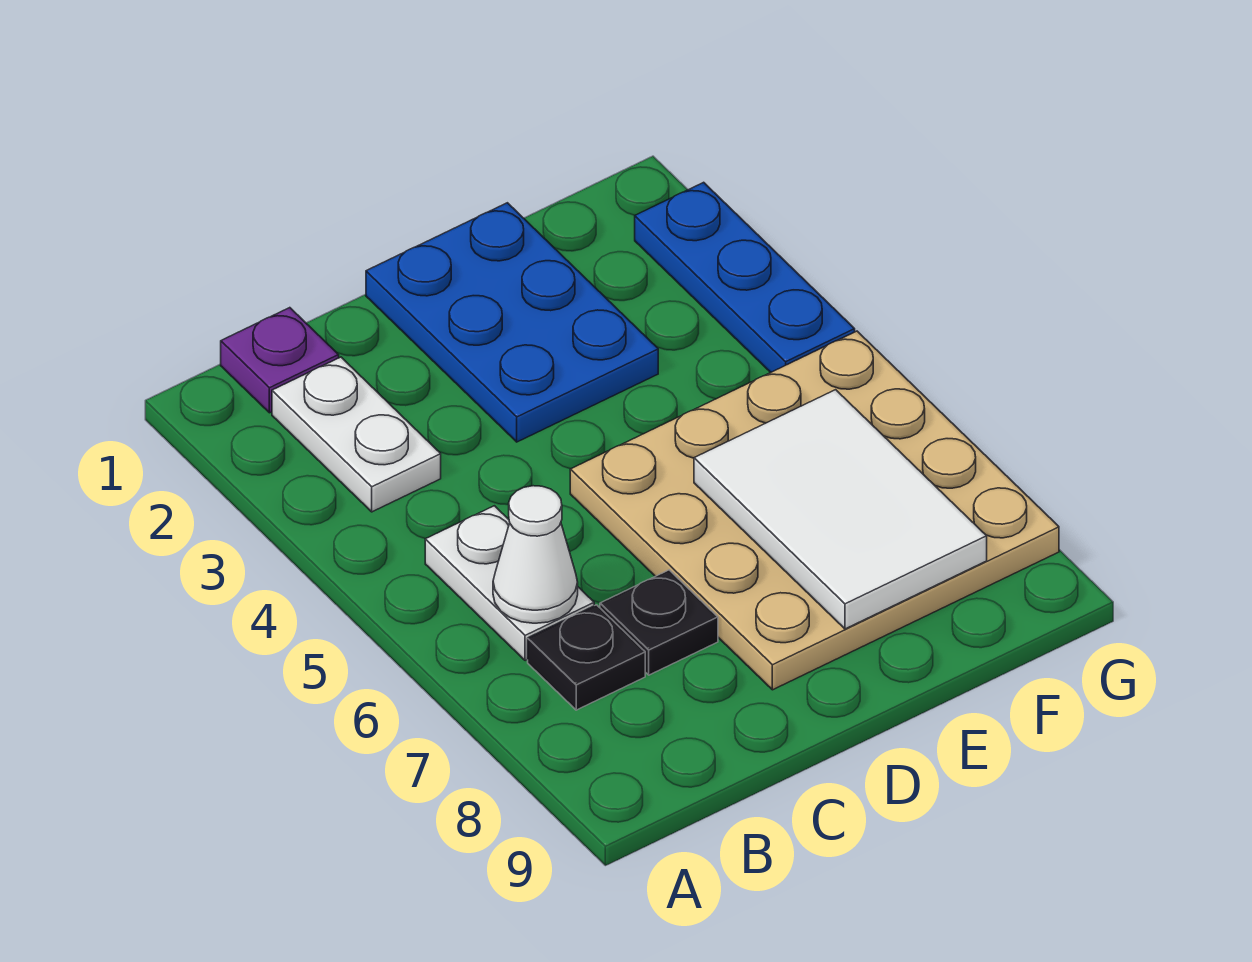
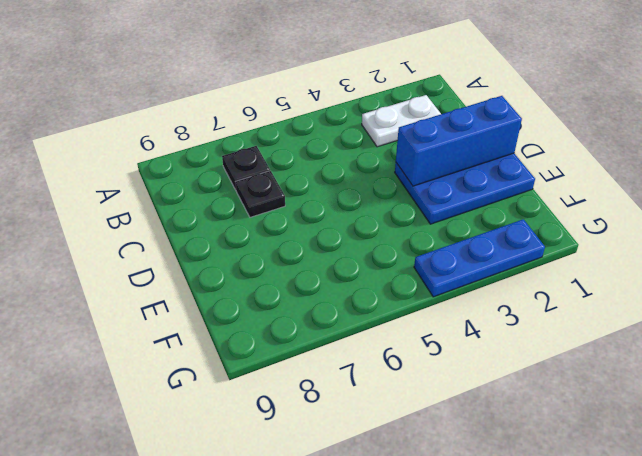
blue 1x3 brick [396,96,522,186] -> none
none -> purple 1x1 plate [221,308,339,413]
none -> white 1x2 plate [425,506,594,661]

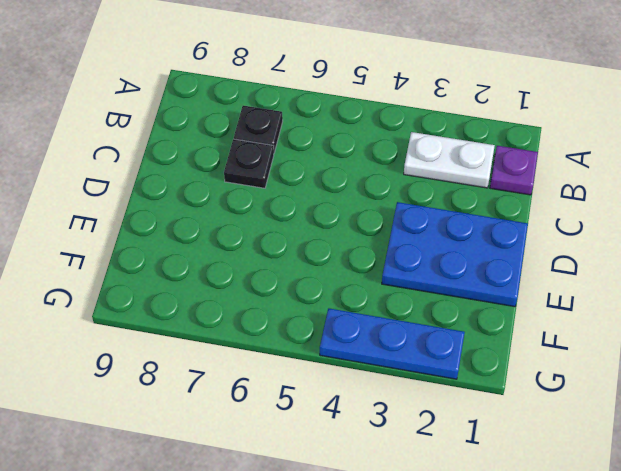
none -> white 1x2 plate [425,506,594,661]
none -> tan 4x4 plate [570,331,1059,690]

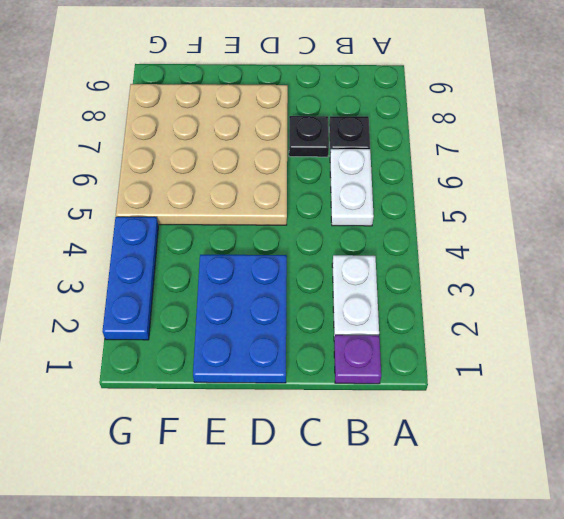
none -> white 1x1 cone [493,486,578,623]
none -> white 2x3 tile [694,390,987,629]

